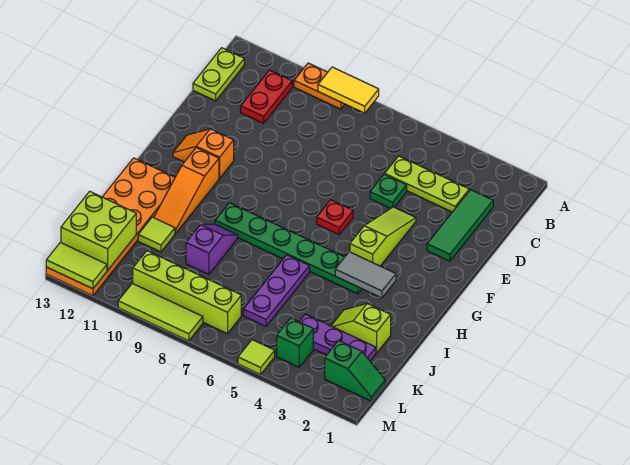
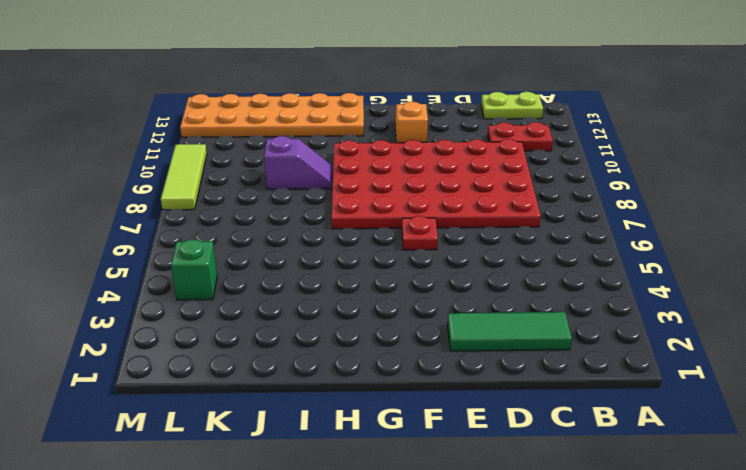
red 4x6 plate [332,139,541,229] -> green 1x6 plate [215,203,362,294]
none -> orange 1x2 plate [294,63,345,109]
none -> lime 1x3 plate [385,156,469,212]
none -> green 1x1 plate [370,174,407,208]

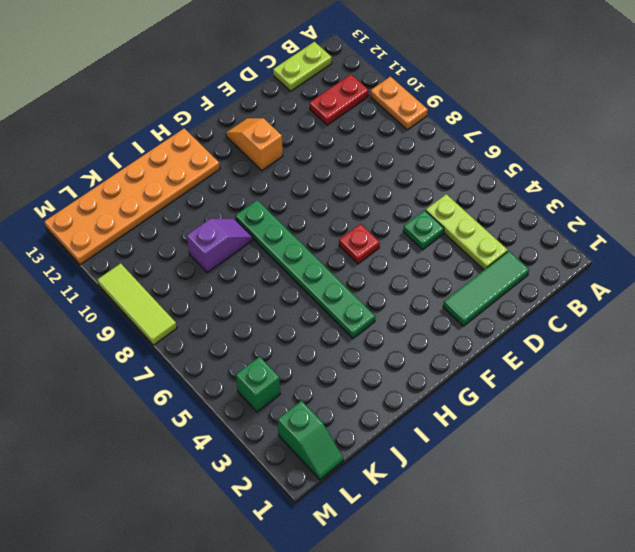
none -> lime 1x3 slope [350,207,416,266]
none -> orange 1x3 slope [154,148,219,234]
none -> purple 1x3 plate [243,255,309,326]

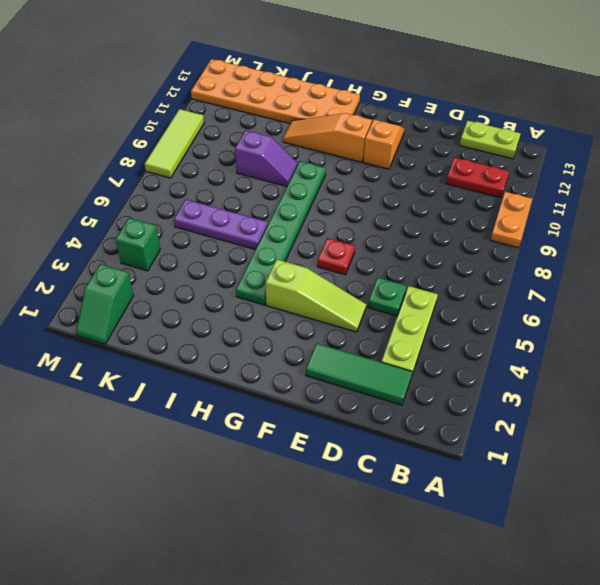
none -> lime 1x2 slope [331,304,391,353]
none -> lime 1x1 tile [138,217,175,252]
none -> purple 1x3 plate [299,314,376,361]

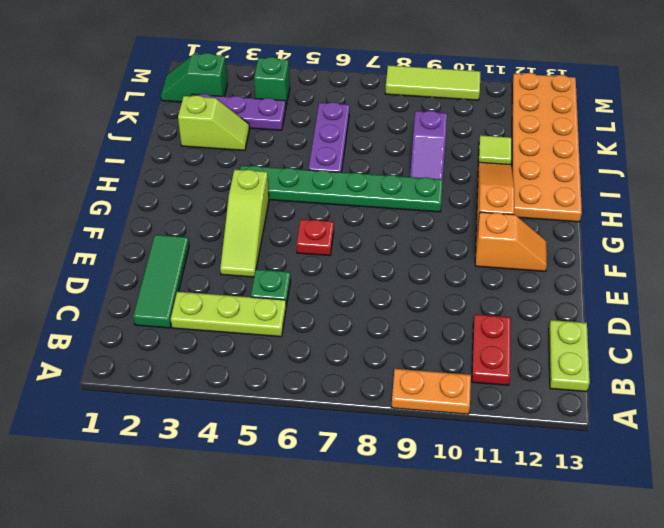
none -> lime 1x4 brick [133,251,241,334]
none -> lime 1x1 tile [238,340,275,374]
none -> yellow 1x2 tile [318,67,379,113]

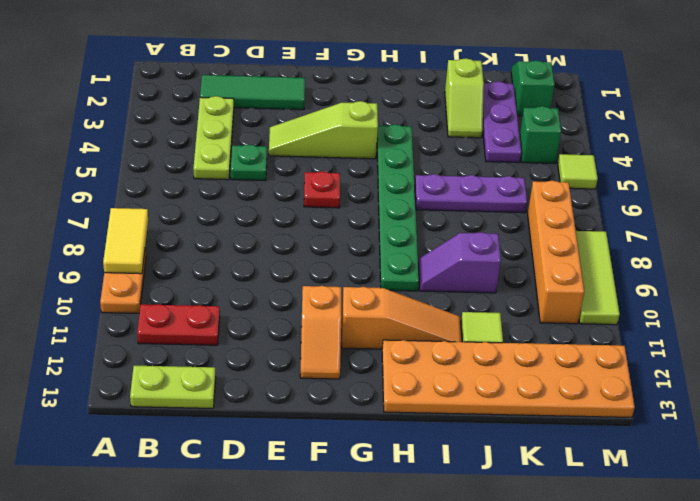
orange 1x4 brick [528,181,584,324] -> lime 1x4 brick [133,251,241,334]
none -> grey 1x2 tile [335,252,396,298]
none -> lime 2x2 brick [61,191,136,270]
none -> lime 1x2 tile [46,242,107,289]

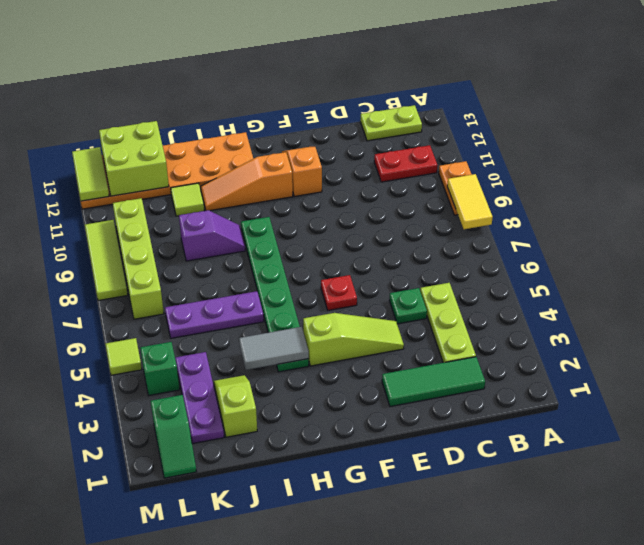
grey 1x2 tile [239,327,309,370] -> grey 1x2 tile turned to [335,252,396,298]

